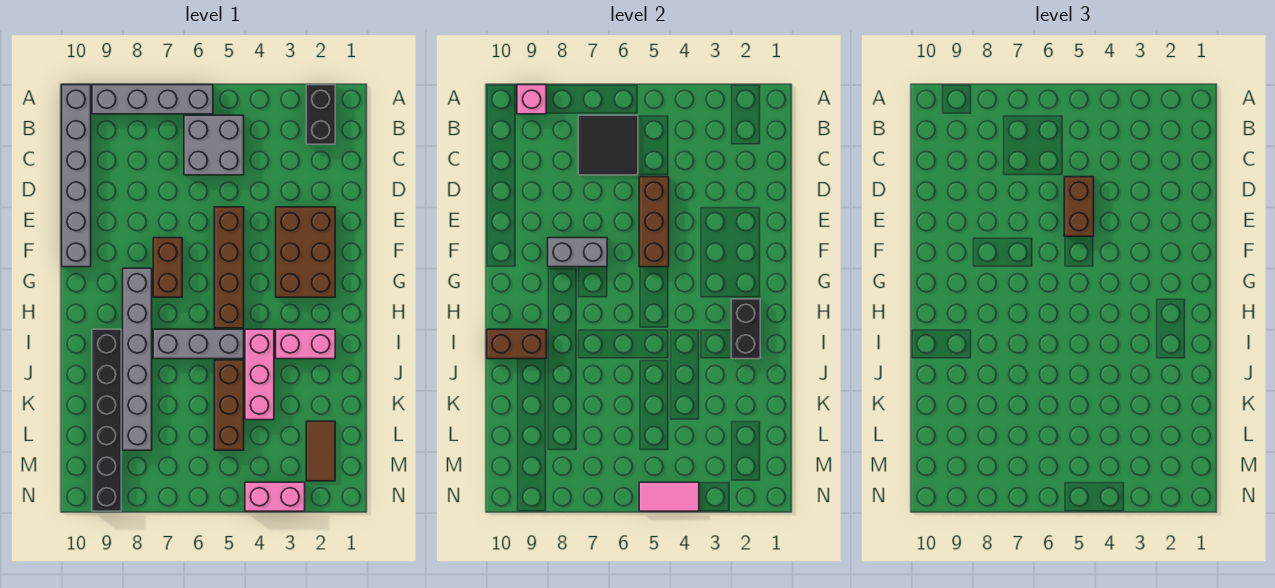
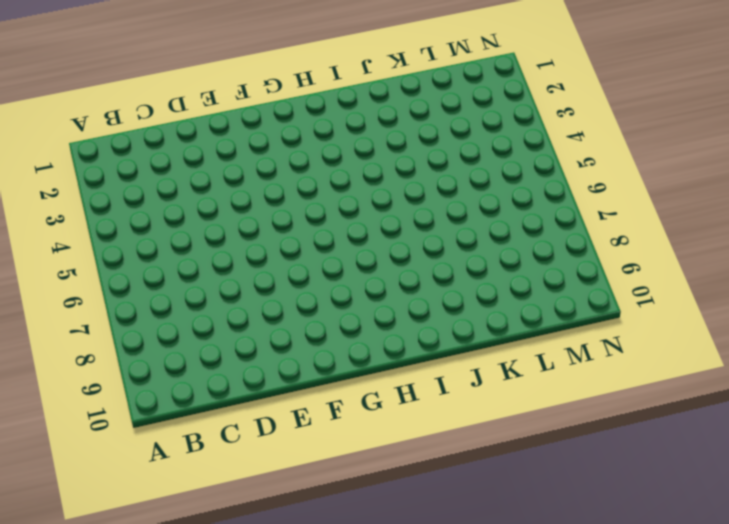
none -> black 1x2 brick [306,85,335,144]
none -> grey 1x4 brick [92,85,213,114]
none -> grey 1x6 brick [62,85,91,267]

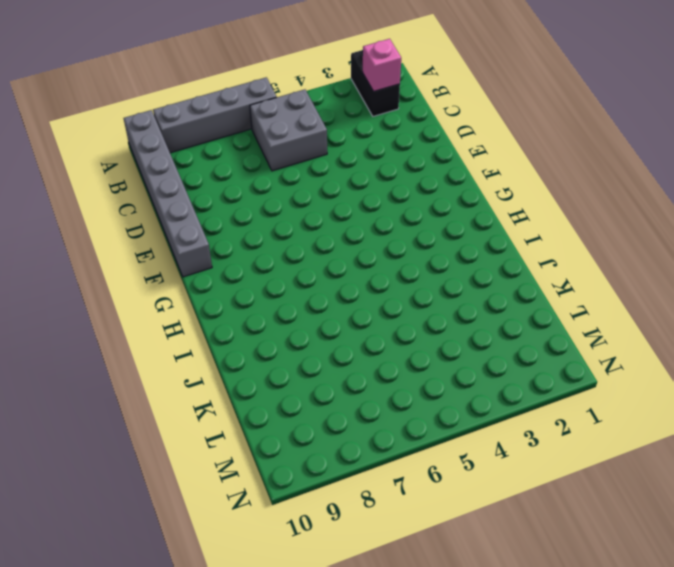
pink 1x1 brick [362,39,401,91] -> pink 1x1 brick moved to [517,85,546,114]
none -> brown 2x3 brick [276,207,335,297]
none -> brown 1x4 brick [214,207,244,328]
none -> brown 1x2 brick [153,238,182,297]

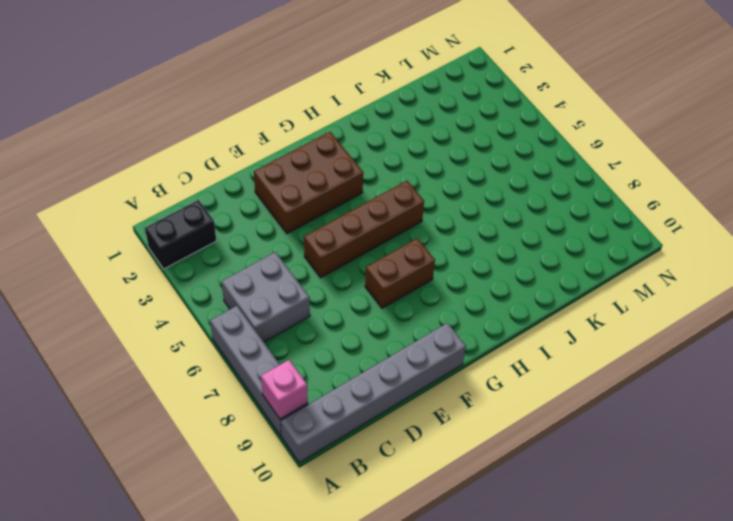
none -> grey 1x6 brick [123,268,152,450]
none -> pink 1x2 brick [276,329,335,359]
none -> pink 1x3 brick [245,329,274,420]

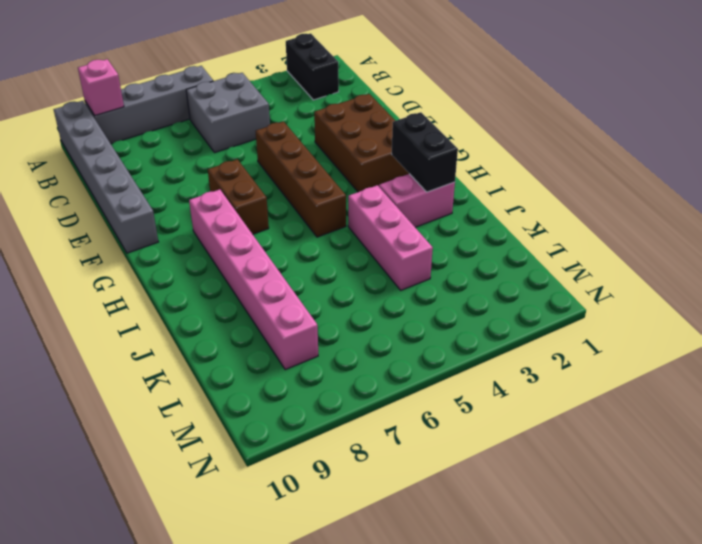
pink 1x6 brick [189,189,318,370] -> grey 1x6 brick [123,268,152,450]
none -> grey 1x3 brick [153,329,244,359]
none -> black 1x6 brick [92,329,121,511]
none -> brown 1x3 brick [214,360,244,450]

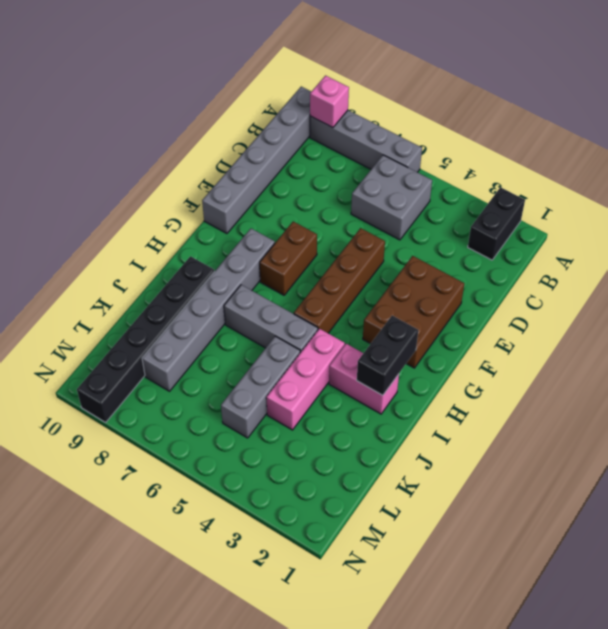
grey 1x3 brick [221,336,300,438] -> brown 1x3 brick [214,360,244,450]
none -> brown 1x2 tile [306,421,335,481]
none -> pink 1x2 brick [245,482,305,511]
none -> black 2x2 tile [578,115,638,175]

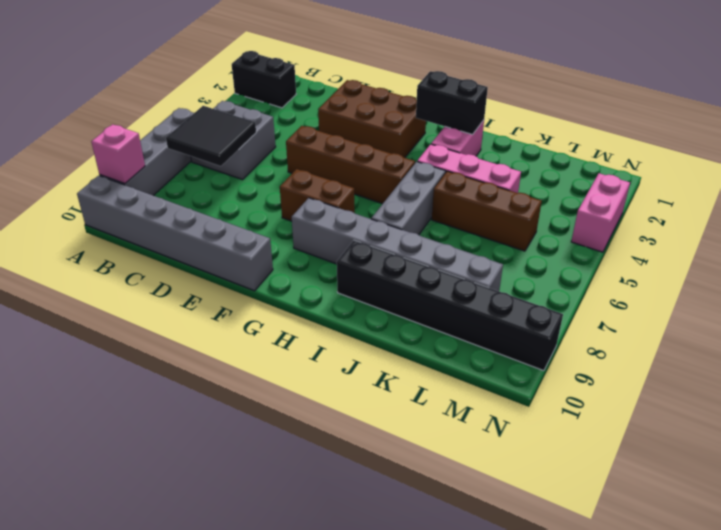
none -> brown 1x2 tile [306,421,335,481]
none -> brown 1x3 brick [639,177,669,267]
none -> grey 1x2 brick [548,238,607,267]

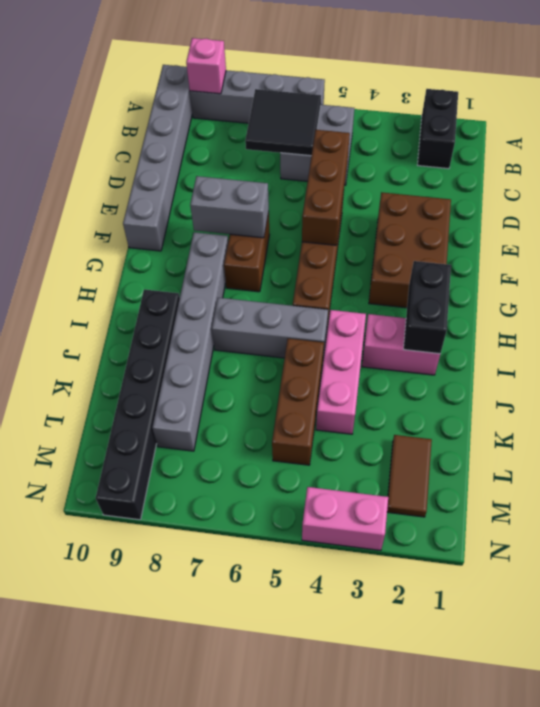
none -> brown 1x2 brick [487,329,546,359]
none -> pink 1x2 tile [639,482,699,511]
none -> brown 1x2 brick [1064,177,1094,236]

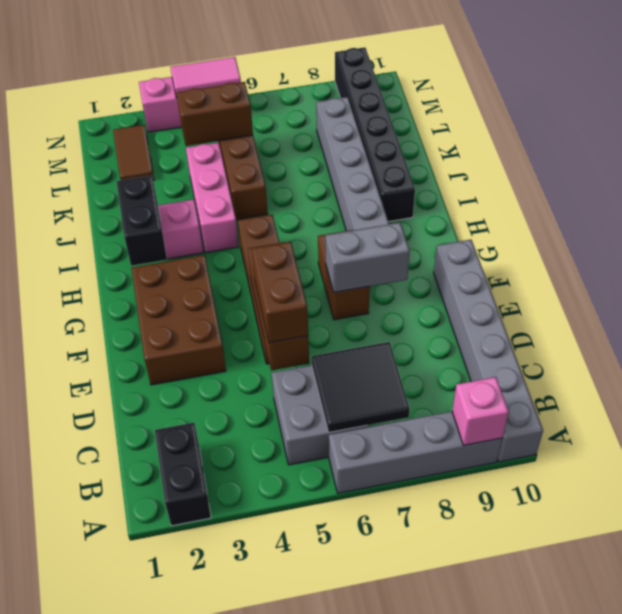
brown 1x2 brick [177,82,253,146] -> brown 1x2 brick moved to [487,329,546,359]
none -> grey 1x3 brick [153,329,244,359]

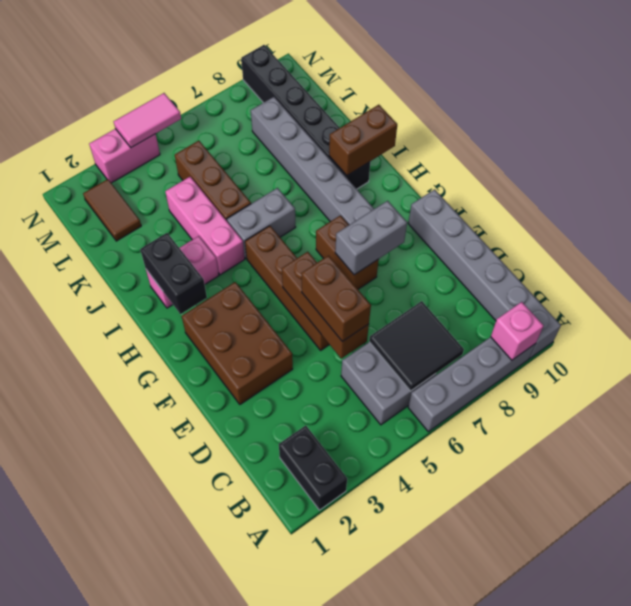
grey 1x2 brick [227,188,296,258] -> grey 1x3 brick [153,329,244,359]

